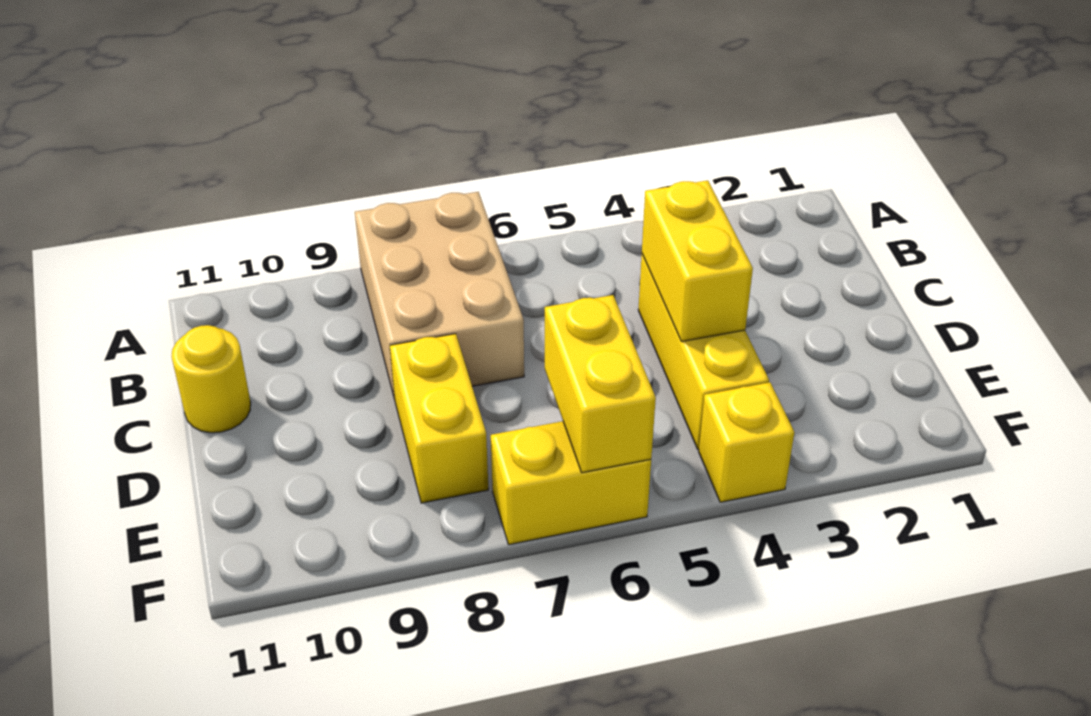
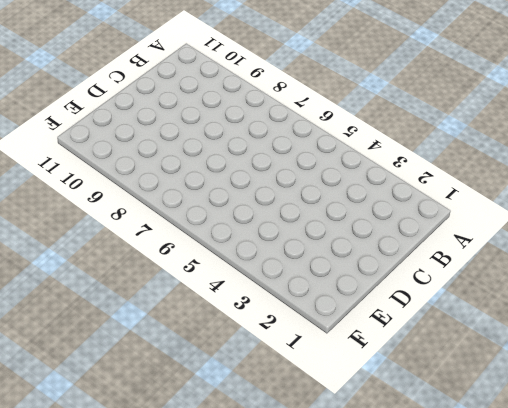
none -> tan 2x3 brick [355,192,524,399]
none -> yellow 1x3 brick [638,255,769,449]

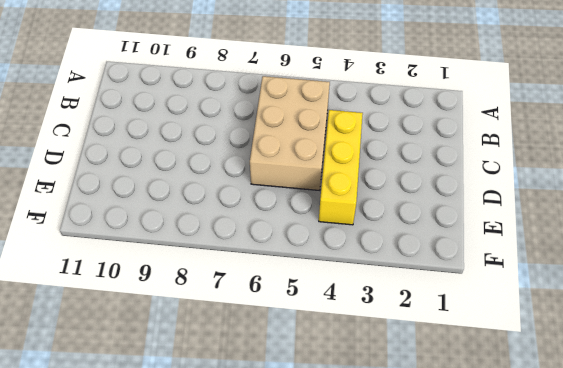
tan 2x3 brick [250,76,330,190] -> tan 2x3 brick moved to [355,192,524,399]
none -> yellow 1x1 round brick [172,325,251,433]
none -> yellow 1x2 brick [390,334,488,503]

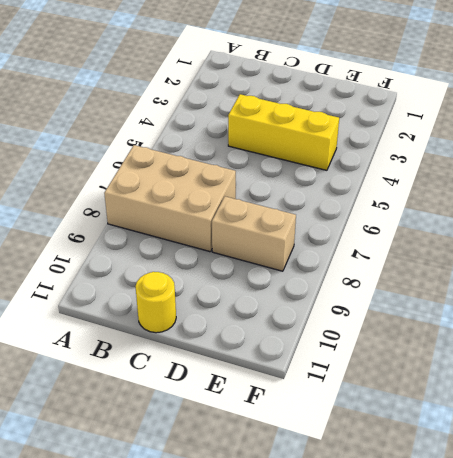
tan 1x2 brick [212,196,296,271] -> yellow 1x2 brick [390,334,488,503]
none -> yellow 1x1 brick [699,382,794,502]
none -> yellow 1x2 brick [491,421,651,545]

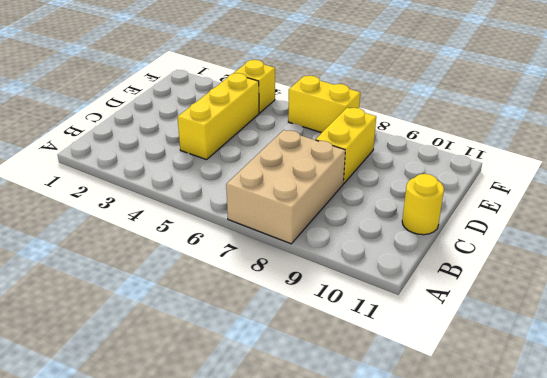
none -> yellow 1x2 brick [642,180,753,342]
none -> yellow 1x2 brick [545,295,656,473]

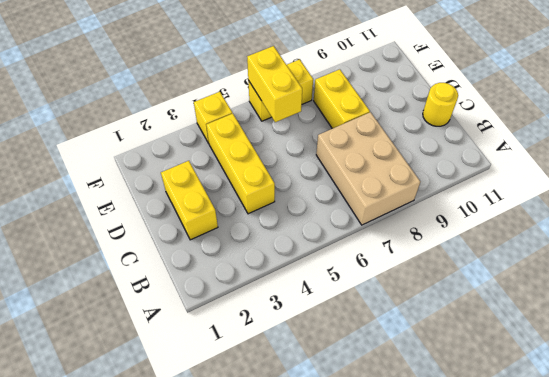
yellow 1x2 brick [161,161,218,240] -> yellow 1x2 brick moved to [642,180,753,342]

